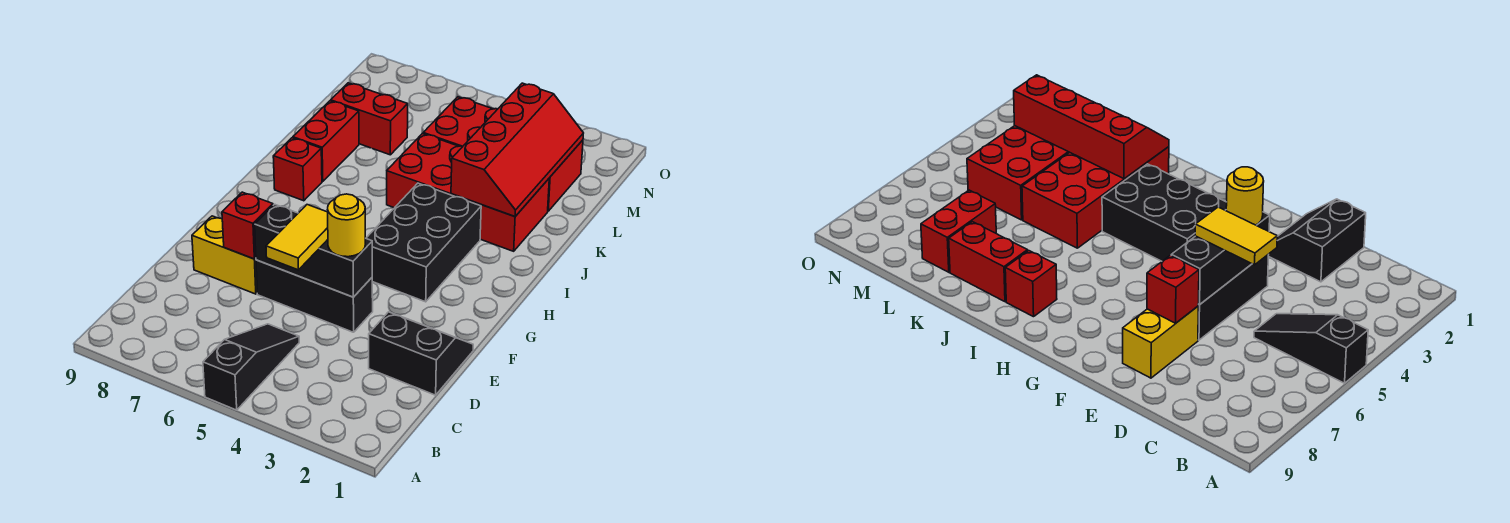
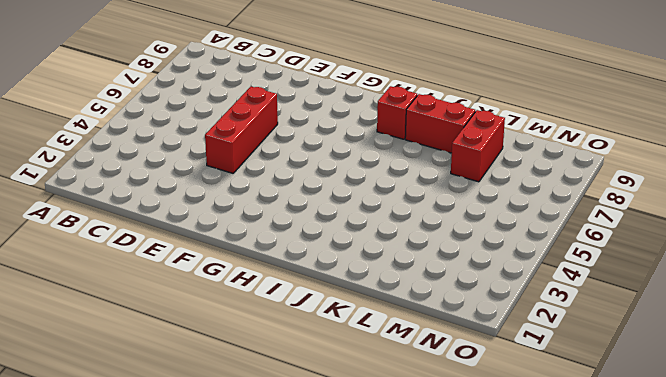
red 1x3 brick [205,87,278,173] -> black 1x3 brick [256,260,373,332]
none -> black 1x3 slope [203,324,299,410]
none -> black 2x2 slope [369,312,473,395]
none -> yellow 1x2 brick [192,216,257,294]

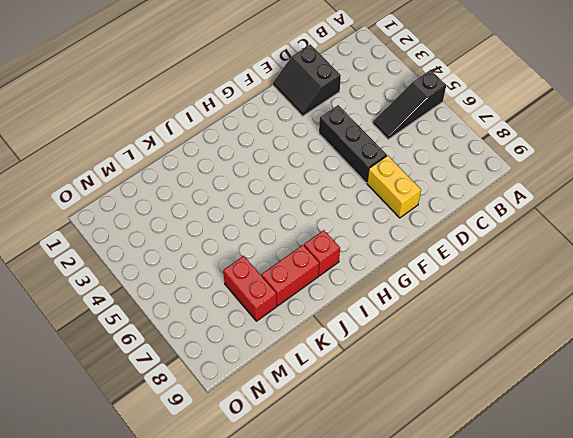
none -> black 2x3 brick [366,183,481,302]
none -> red 2x4 brick [387,134,549,251]
none -> red 2x4 brick [423,97,583,211]

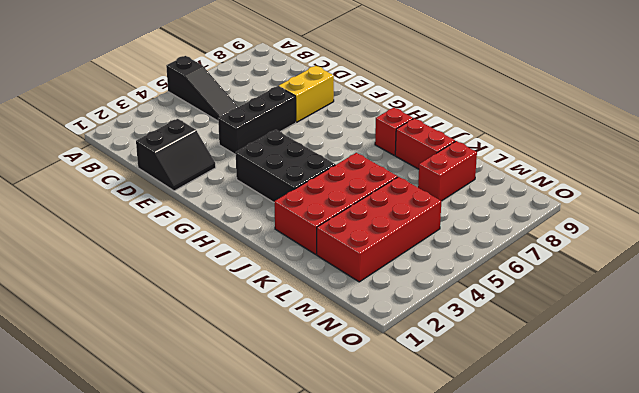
none -> black 1x3 brick [255,204,372,297]
none -> red 1x1 brick [222,192,273,259]
none -> red 2x4 slope [451,83,583,217]

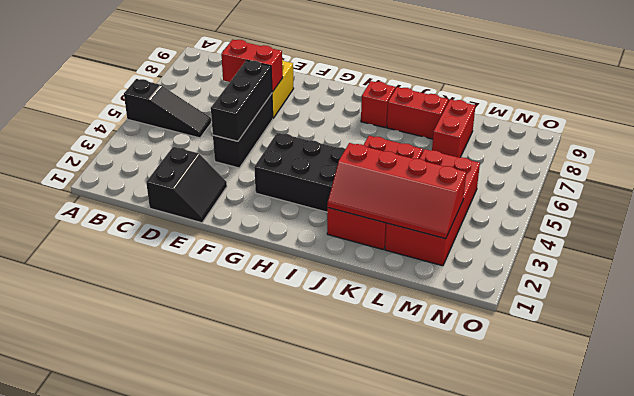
red 1x2 brick [221,40,283,92] -> red 1x1 brick [222,192,273,259]
none -> yellow 1x2 tile [266,205,328,270]
none -> yellow 1x1 round brick [328,194,365,257]

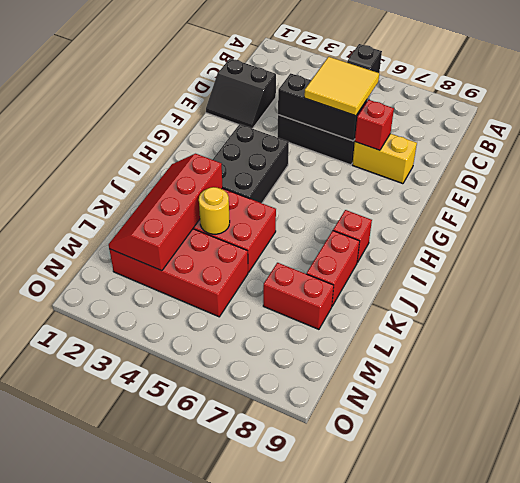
yellow 2x2 tile [304,57,379,116] -> yellow 1x2 tile [266,205,328,270]
yellow 1x1 round brick [199,187,230,234] -> yellow 1x1 round brick moved to [328,194,365,257]

